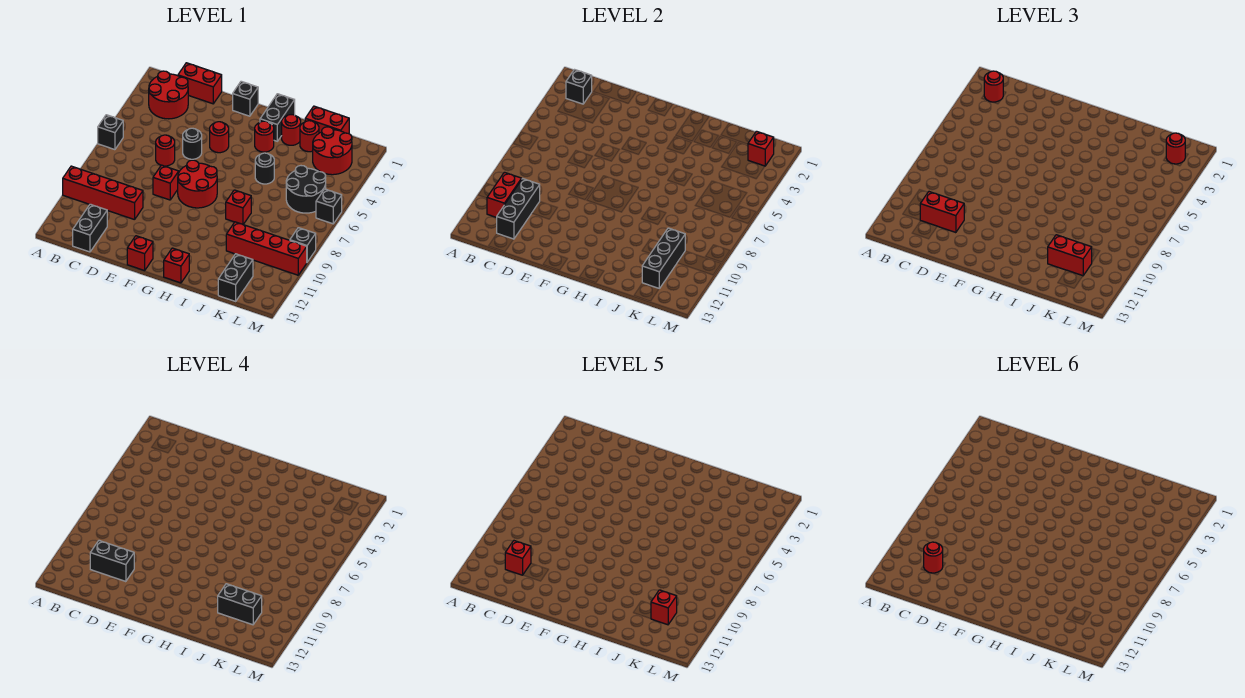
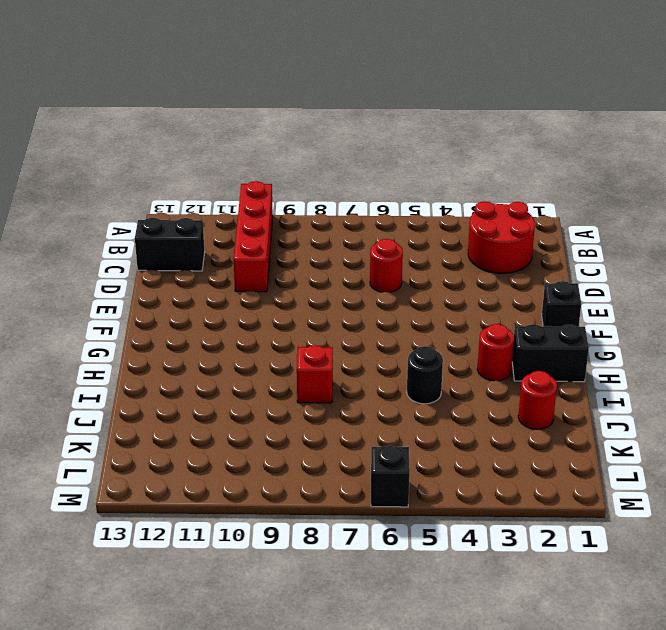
none -> black 1x1 brick [98,115,123,150]
none -> red 1x2 brick [178,63,222,104]
none -> black 1x1 round brick [183,128,202,159]
none -> red 1x1 brick [153,165,179,200]

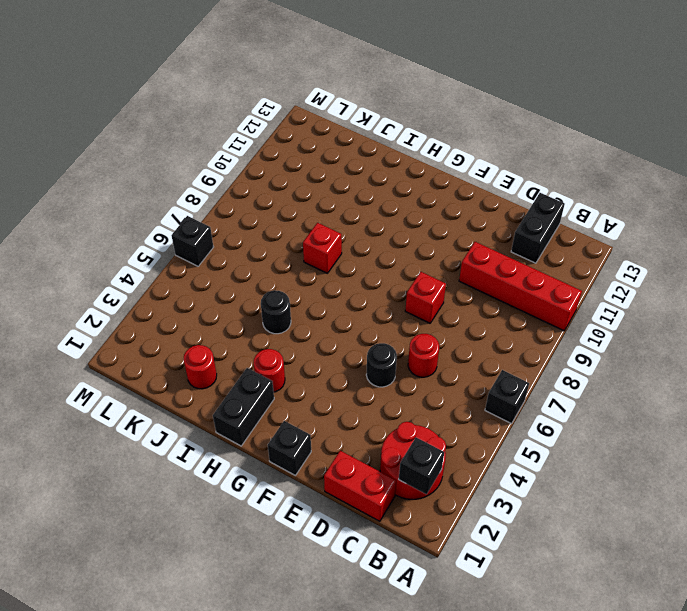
none -> red 1x1 round brick [210,122,229,153]
none -> red 2x2 round brick [178,160,217,208]
none -> red 1x1 brick [127,236,153,271]
none -> red 1x1 brick [164,248,189,283]

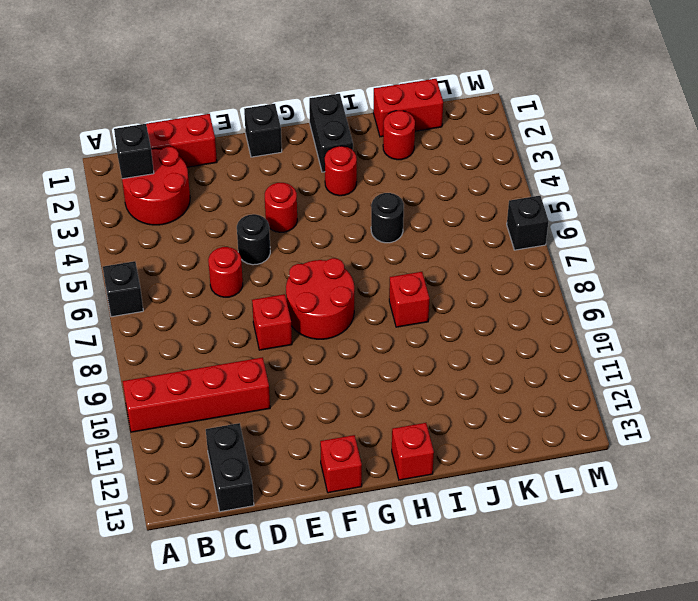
none -> red 1x1 round brick [282,115,301,145]
none -> red 1x4 brick [226,222,307,275]
none -> red 2x2 round brick [313,127,352,175]
none -> black 2x2 round brick [286,166,326,213]

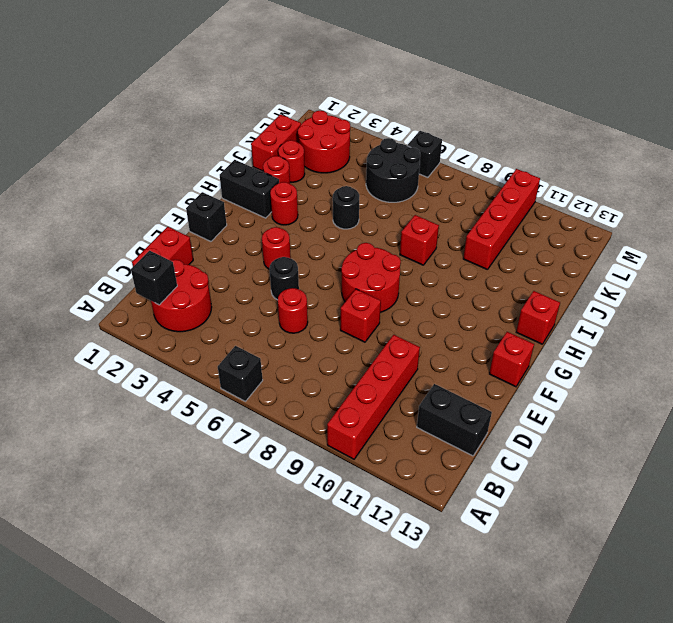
none -> black 1x2 brick [218,254,253,301]
none -> black 1x1 brick [290,228,316,262]
none -> red 1x2 brick [487,172,522,218]
none -> black 1x3 brick [497,179,540,239]

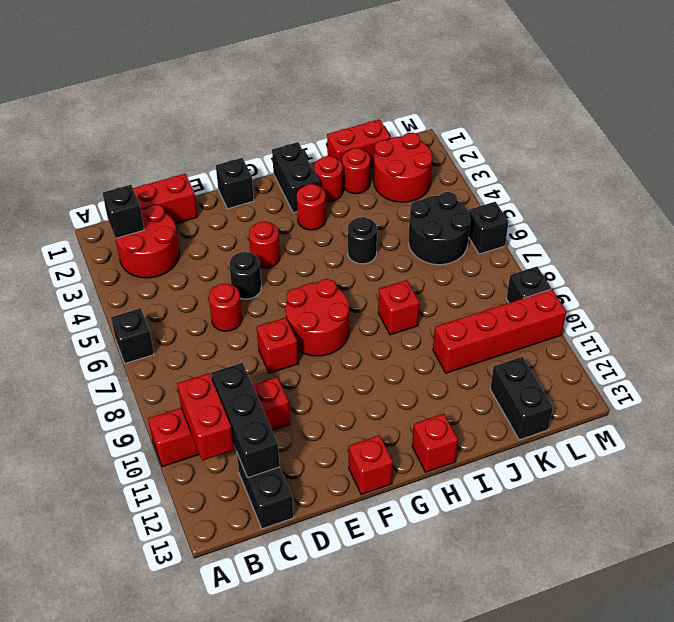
none -> black 1x3 brick [642,228,685,288]
none -> red 1x1 brick [748,131,774,166]
none -> red 1x1 round brick [984,71,1003,102]
none -> red 1x2 brick [920,192,964,233]

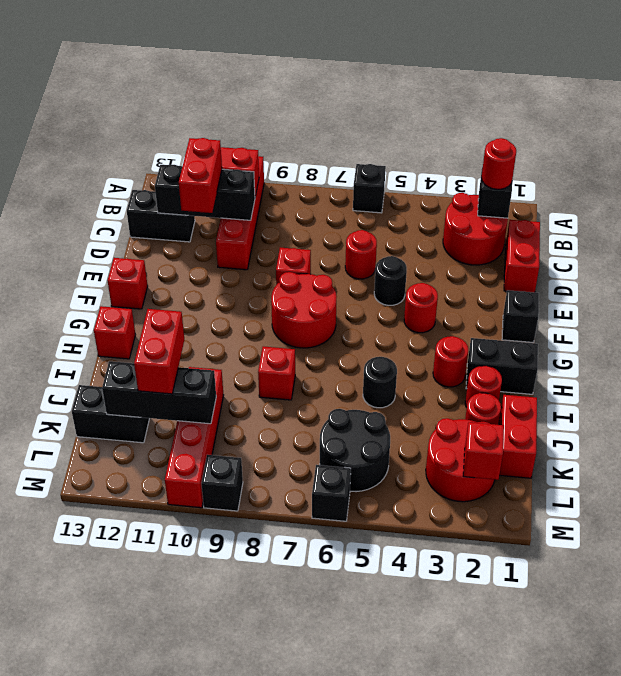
none -> red 1x1 round brick [1166,133,1185,164]
none -> black 1x2 brick [90,541,134,582]
none -> black 1x2 brick [218,584,262,625]
none -> red 1x1 brick [505,541,531,575]

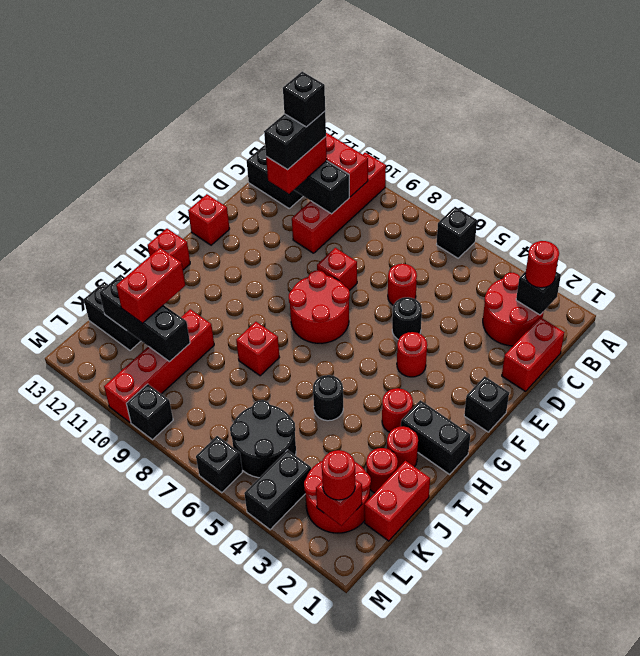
black 1x1 brick [283,72,325,127] -> red 1x1 brick [505,541,531,575]
black 1x2 brick [244,450,311,530] -> black 1x2 brick moved to [218,584,262,625]
none -> red 1x1 brick [651,590,677,625]
none -> red 1x1 round brick [924,542,943,573]

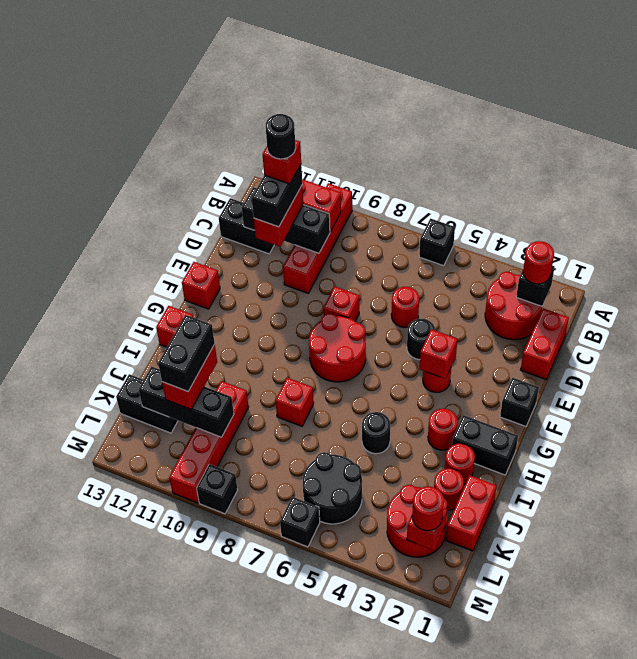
black 1x1 round brick [266,114,296,159] -> red 1x1 round brick [924,542,943,573]
red 1x1 brick [419,329,458,379] -> red 1x1 brick moved to [651,590,677,625]

